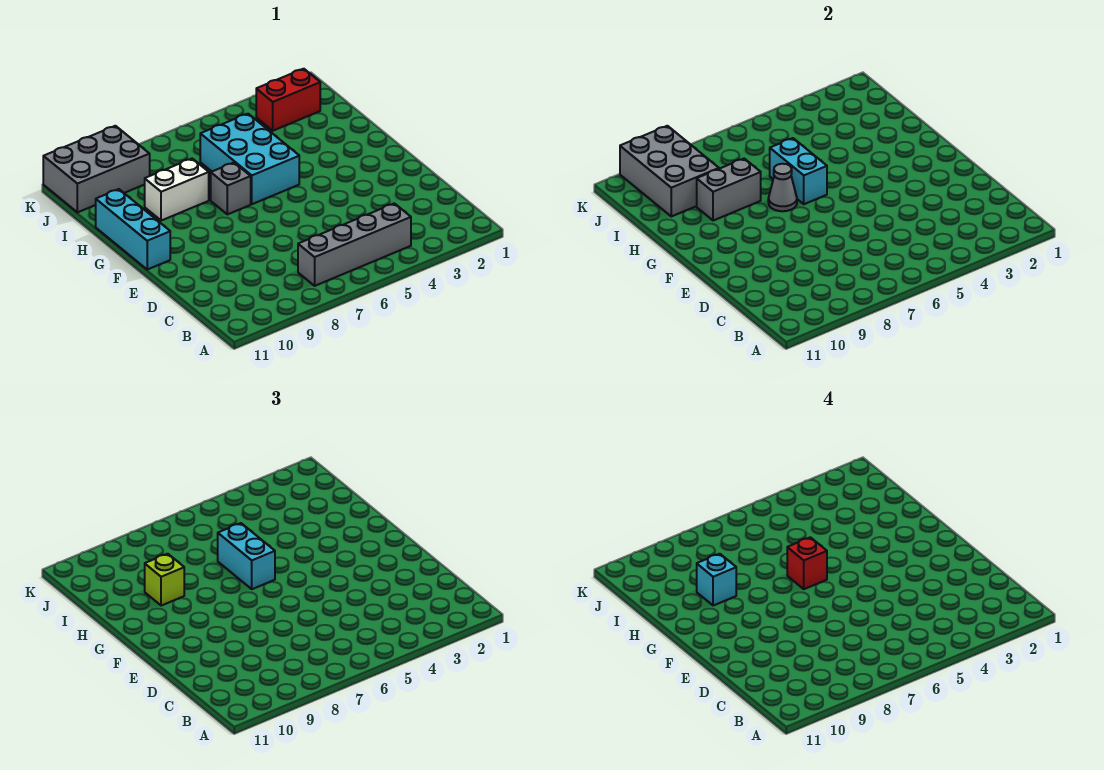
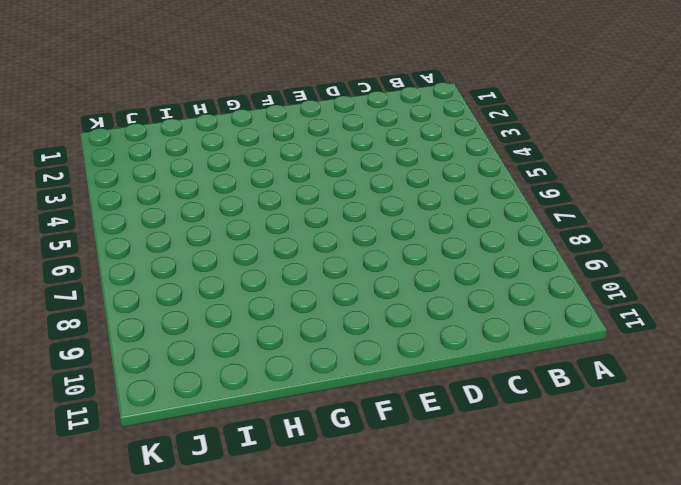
none -> grey 1x4 brick [298,203,411,286]
none -> cyan 1x3 brick [96,189,170,270]
none -> cyan 2x3 brick [200,114,299,204]

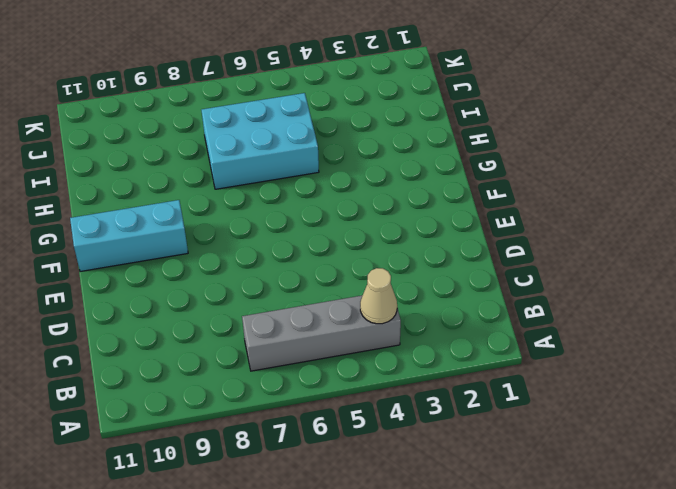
tan 1x1 cone [360,268,397,324] -> none
cyan 1x3 brick [70,200,188,272] -> cyan 1x3 brick turned to [96,189,170,270]
cyan 2x3 brick [202,93,319,189] -> cyan 2x3 brick turned to [200,114,299,204]
none -> grey 1x1 brick [211,163,251,214]
none -> white 1x2 brick [145,159,209,221]
none -> red 1x2 brick [256,69,320,131]

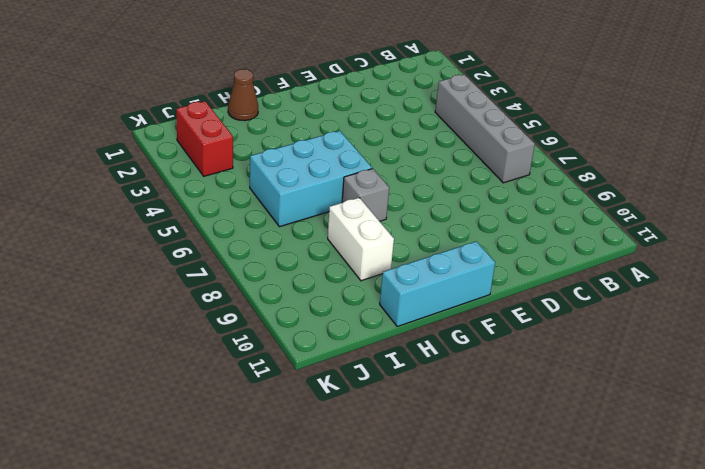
brown 1x1 cone [228,69,258,121] -> none
none -> grey 2x3 brick [43,126,150,212]
none -> cyan 1x2 brick [770,138,827,204]
none -> grey 1x1 cone [768,164,797,211]

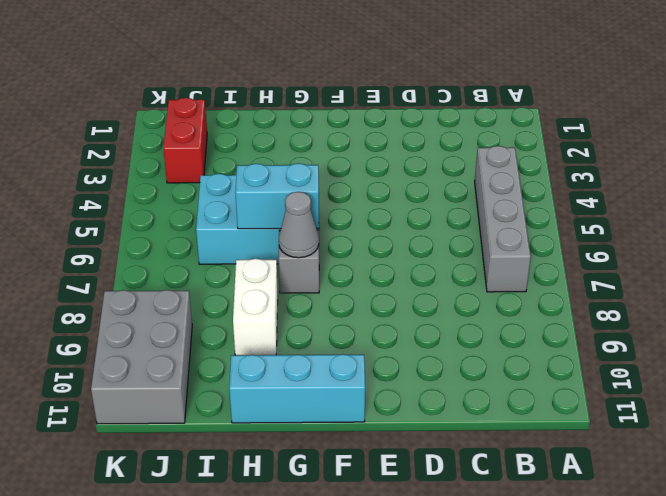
none -> grey 1x2 brick [697,159,761,221]
none -> grey 2x3 brick [620,126,719,216]
none -> cyan 1x2 brick [218,523,275,589]

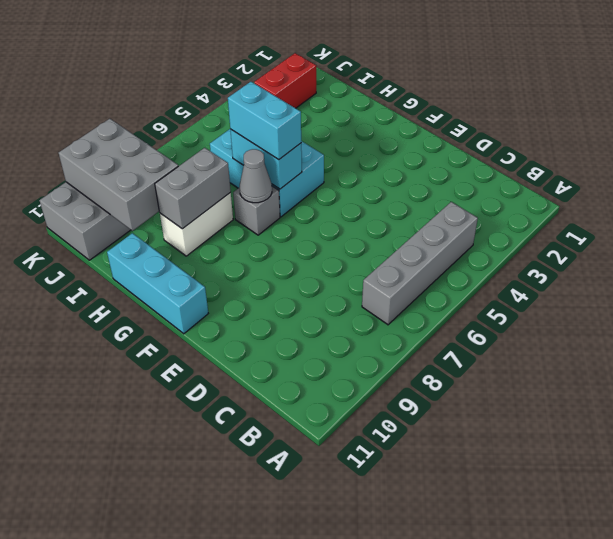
none -> lime 1x1 brick [145,554,184,606]
none -> red 1x1 brick [787,537,827,589]
none -> cyan 1x1 brick [697,554,736,606]

